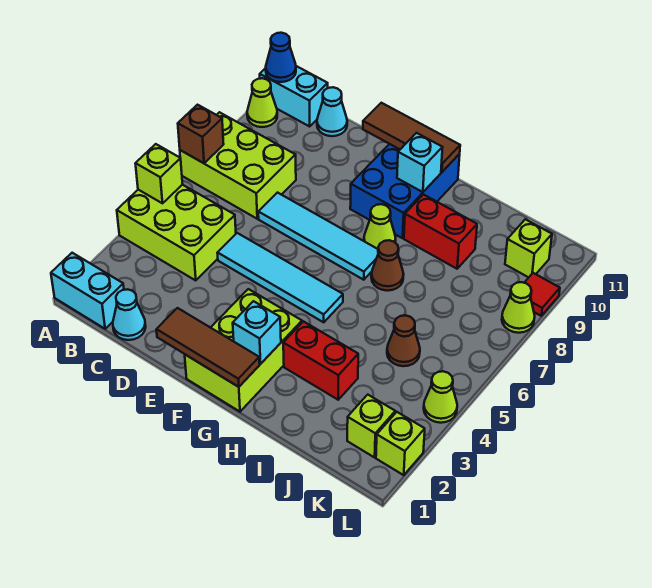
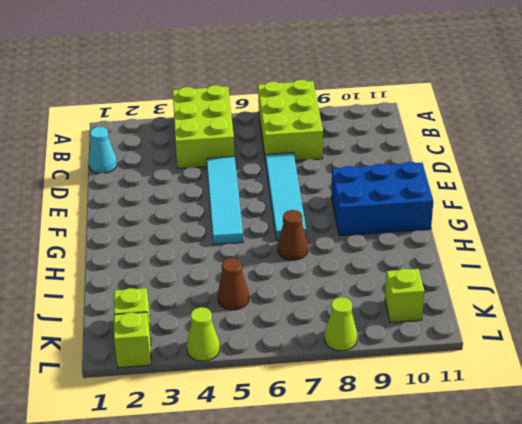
none -> cyan 1x2 brick [51,253,124,329]
none -> lime 1x1 cone [247,78,277,127]
none -> cyan 1x2 brick [260,66,328,126]

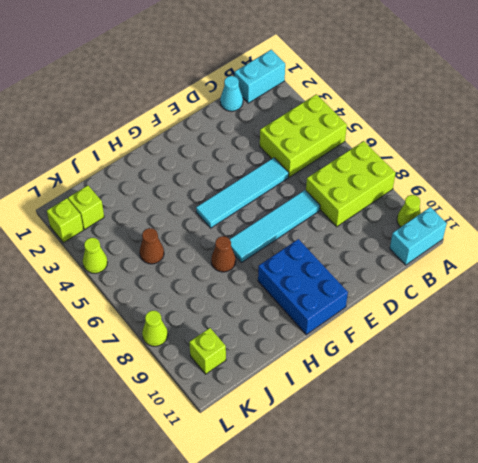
none -> cyan 1x1 cone [317,87,347,136]
none -> lime 2x3 brick [185,289,302,412]
none -> lime 1x1 cone [364,204,396,249]

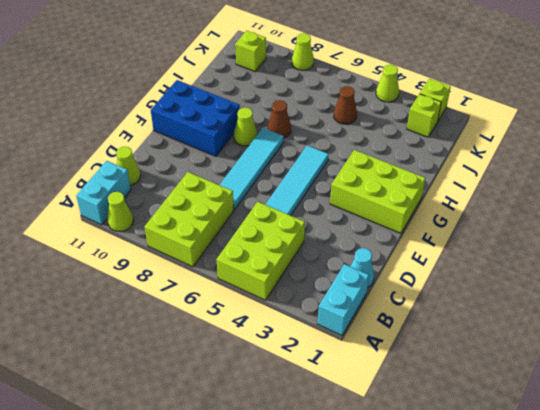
lime 1x1 cone [116,146,141,185] -> cyan 1x1 cone [317,87,347,136]
none -> red 1x2 brick [283,321,358,400]
none -> red 1x2 brick [404,194,477,269]
none -> red 1x1 tile [524,273,560,316]

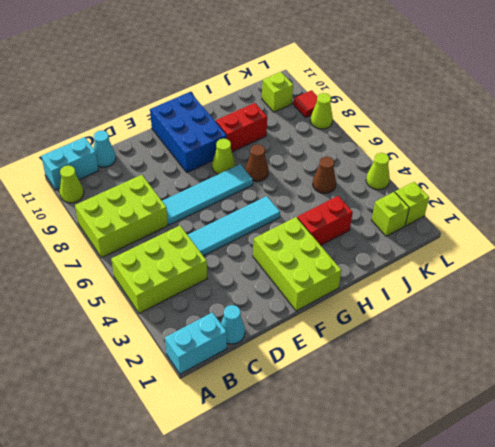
none -> lime 1x1 brick [135,144,182,203]
none -> brown 1x1 brick [178,105,224,163]
none -> blue 1x1 cone [266,33,296,82]

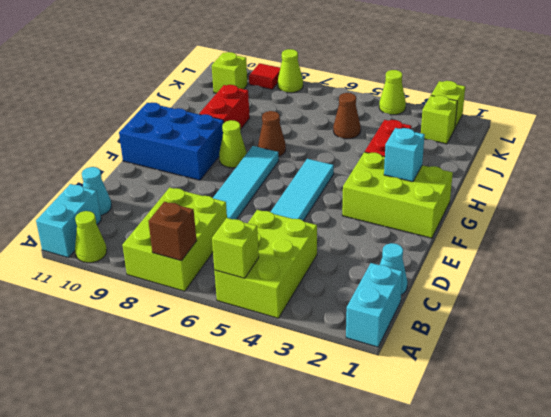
none -> blue 1x1 cone [266,33,296,82]
none -> brown 1x3 tile [156,308,260,387]
none -> brown 1x3 tile [363,103,460,172]

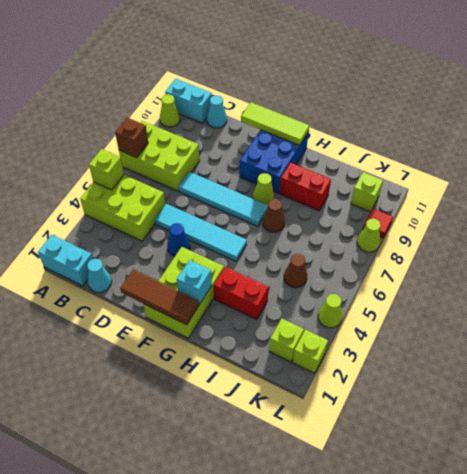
blue 1x1 cone [167,223,190,256] -> blue 1x1 cone moved to [266,33,296,82]
lime 1x3 tile [241,102,309,145] -> brown 1x3 tile [363,103,460,172]
none -> cyan 1x1 brick [397,133,443,192]

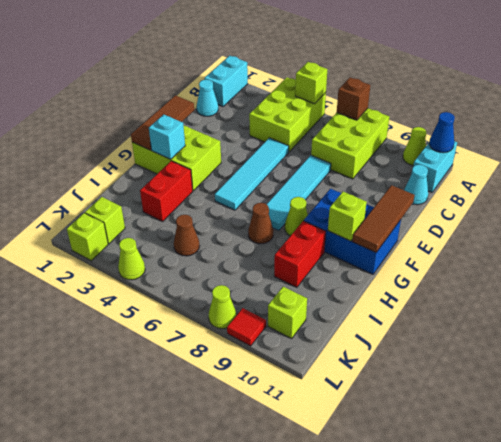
lime 1x1 brick [328,192,367,241] -> cyan 1x1 brick [397,133,443,192]

